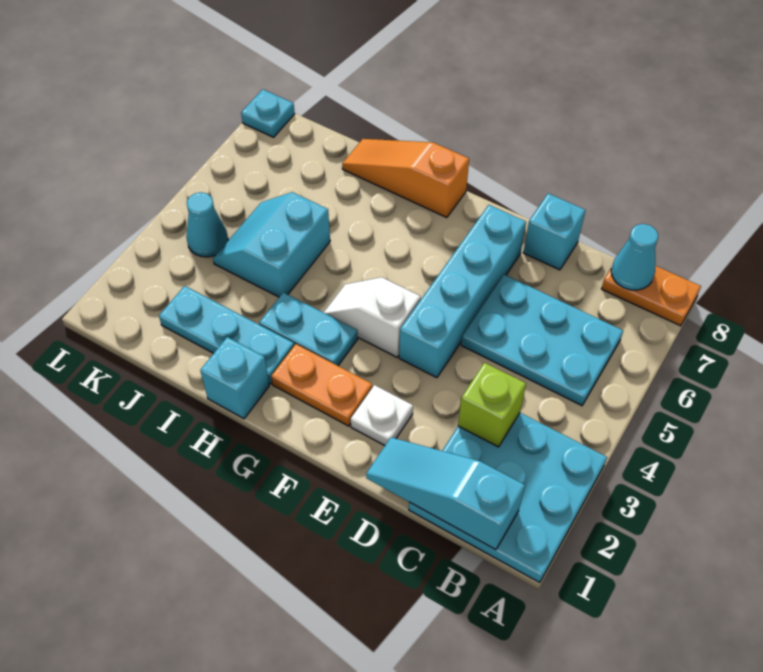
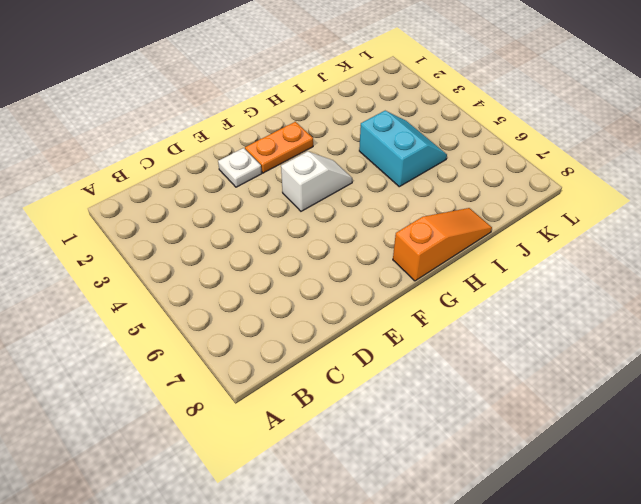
none -> cyan 3x3 plate [409,413,607,583]
none -> orange 1x2 plate [601,266,701,326]
none -> cyan 2x3 plate [461,275,623,406]

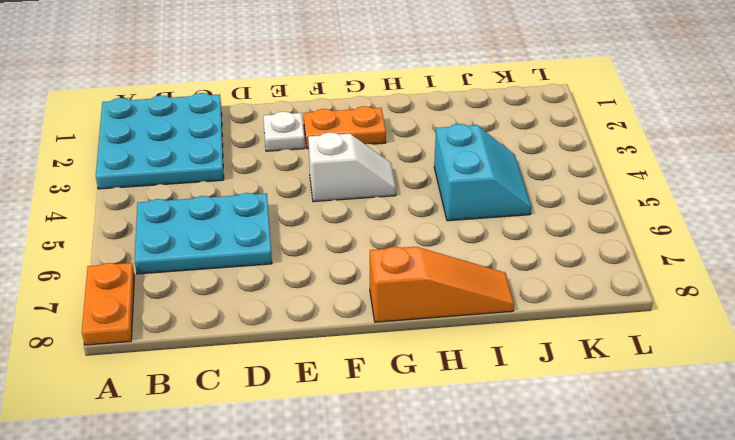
orange 1x2 plate [82,263,134,345] -> orange 1x2 plate turned to [601,266,701,326]
none -> cyan 1x1 brick [523,193,585,270]
none -> cyan 1x4 brick [399,205,526,378]
none -> cyan 1x2 plate [259,292,358,366]

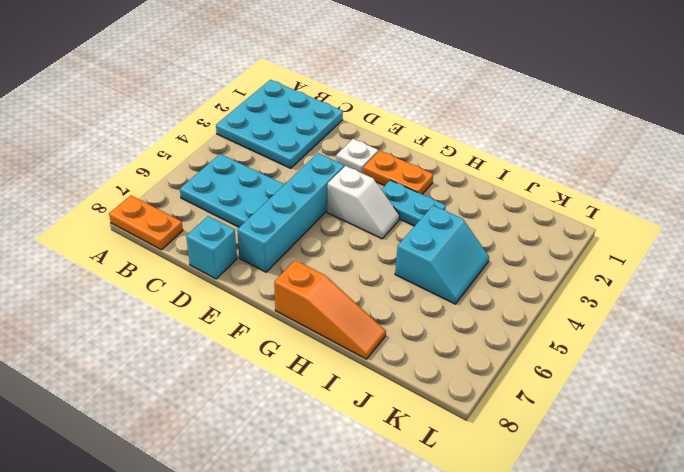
none -> cyan 1x1 brick [200,337,269,419]
none -> cyan 1x3 plate [159,286,294,384]
none -> cyan 1x1 cone [186,192,228,257]

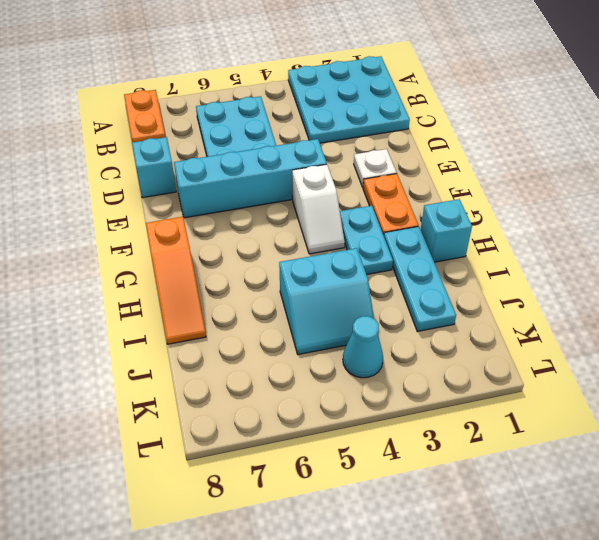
none -> cyan 1x1 plate [241,89,295,137]
none -> cyan 1x3 slope [366,437,525,550]
none -> cyan 1x1 cone [611,224,658,290]

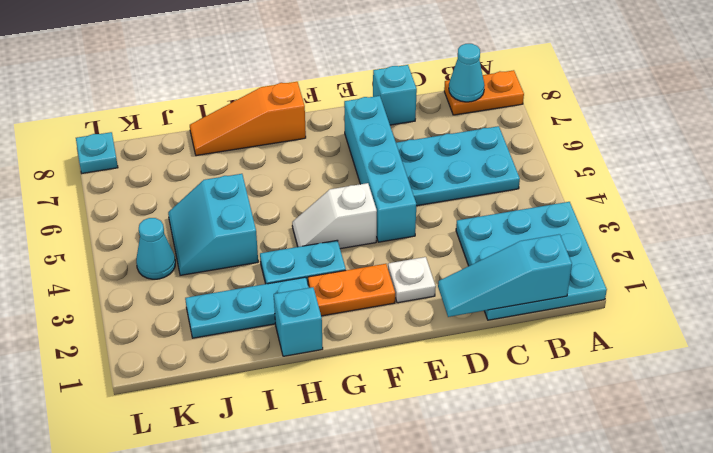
none -> lime 1x1 brick [458,363,526,447]

